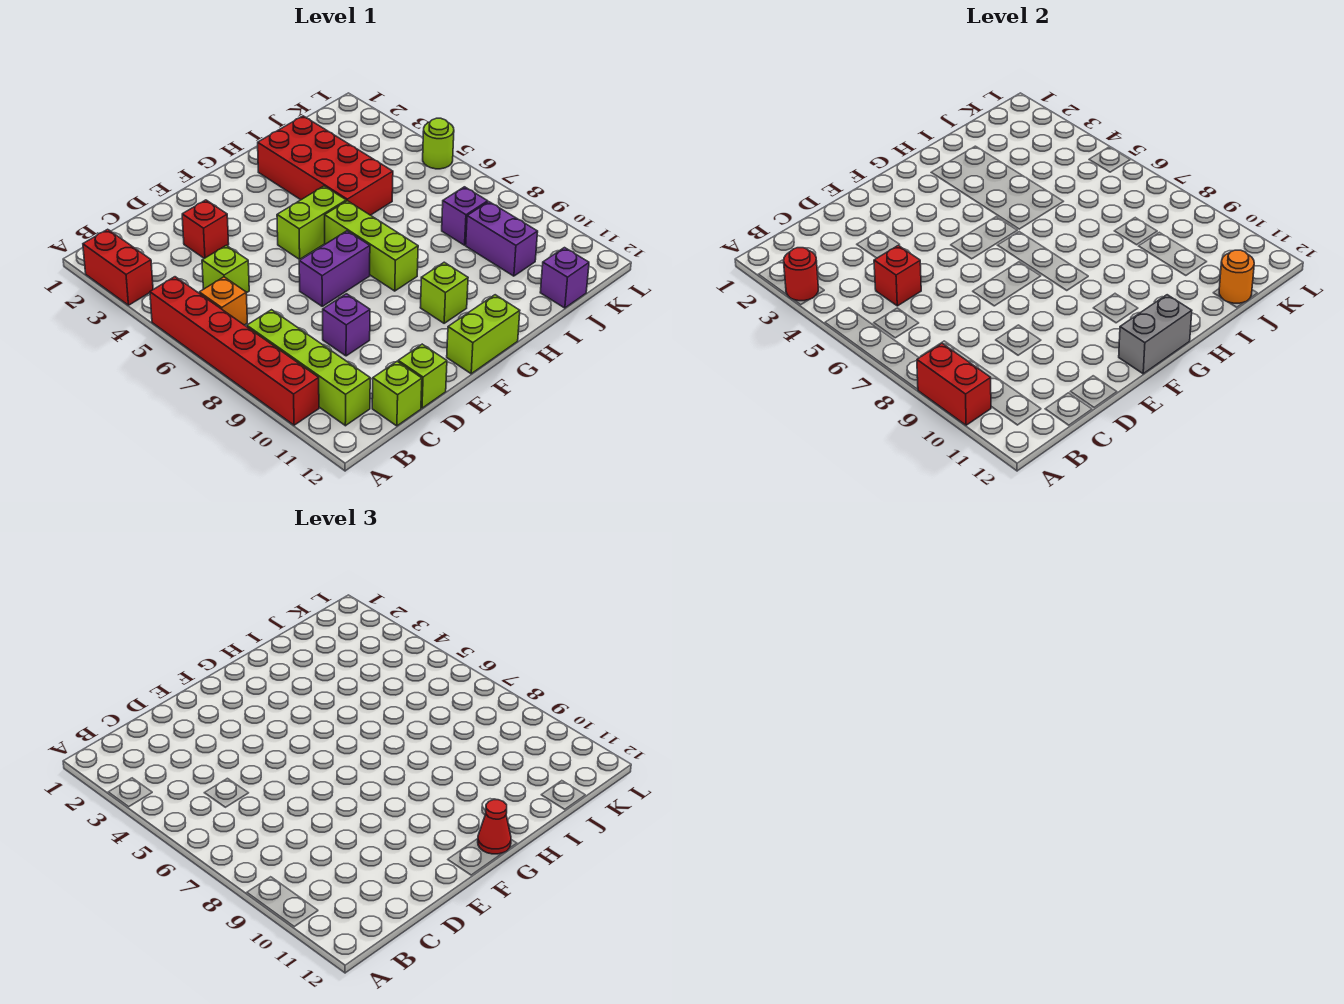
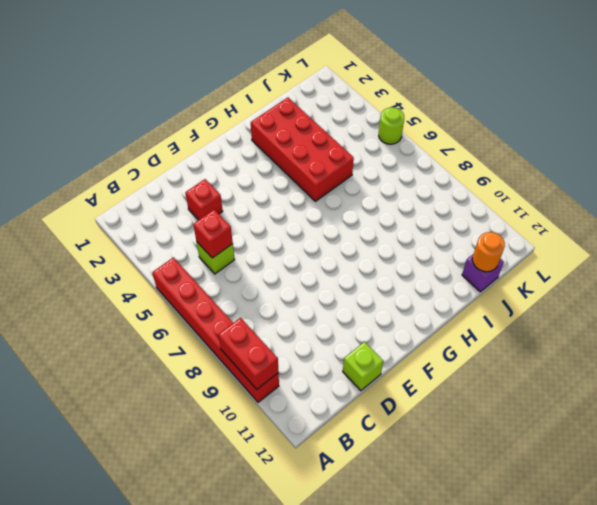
none -> red 1x2 brick [83,229,153,305]
none -> orange 1x1 brick [199,277,247,325]
none -> lime 1x4 brick [247,310,370,426]

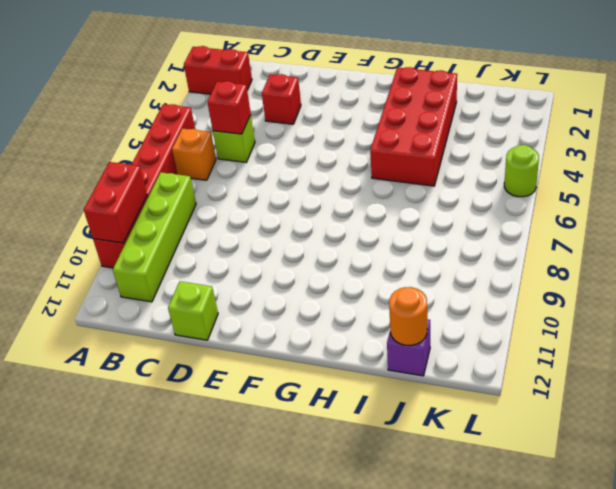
red 1x2 brick [184,46,252,94] -> red 1x2 brick turned to [83,229,153,305]
none -> lime 1x1 brick [372,361,422,426]
none -> purple 1x1 brick [323,294,370,356]
none -> purple 1x2 brick [299,231,370,306]

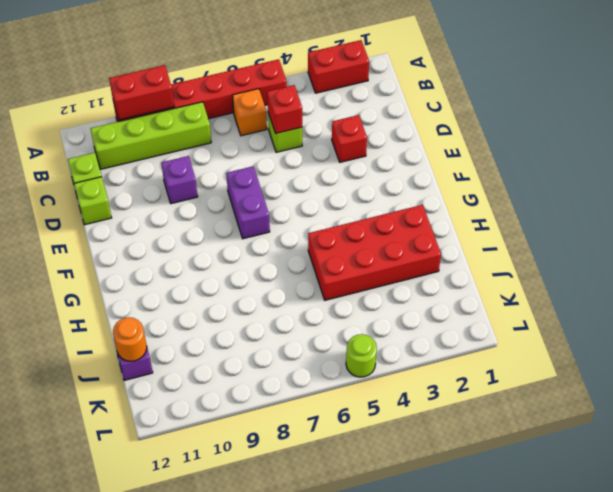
none -> lime 1x2 brick [277,186,346,259]
none -> lime 1x2 brick [447,295,520,374]
none -> lime 1x3 brick [325,201,418,291]

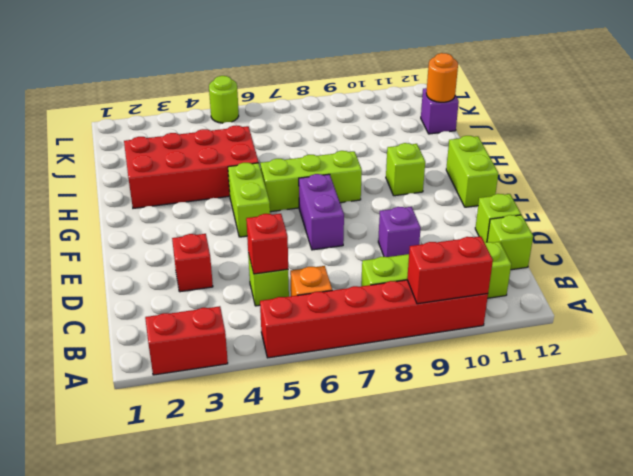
none -> purple 1x1 brick [442,187,488,245]
none -> purple 1x2 brick [466,202,538,276]
none -> red 1x1 round brick [784,248,818,301]

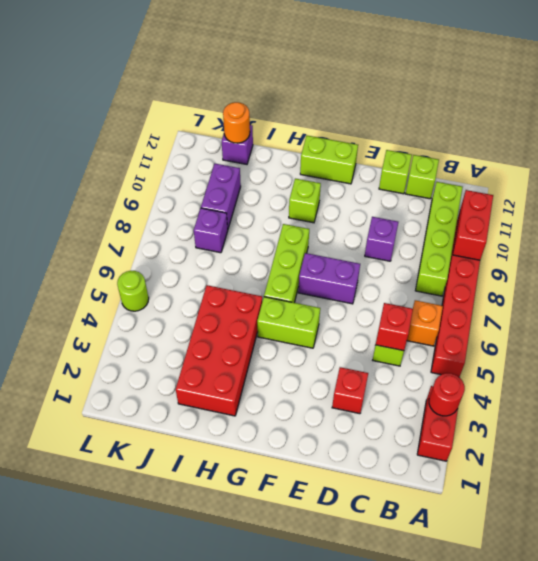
none -> grey 1x2 brick [1119,295,1192,374]
none -> red 1x1 cone [478,800,511,854]

